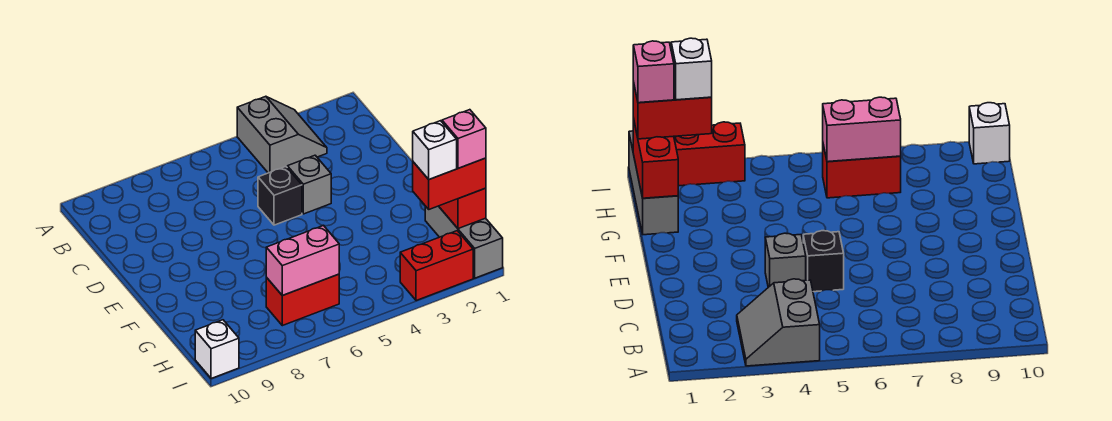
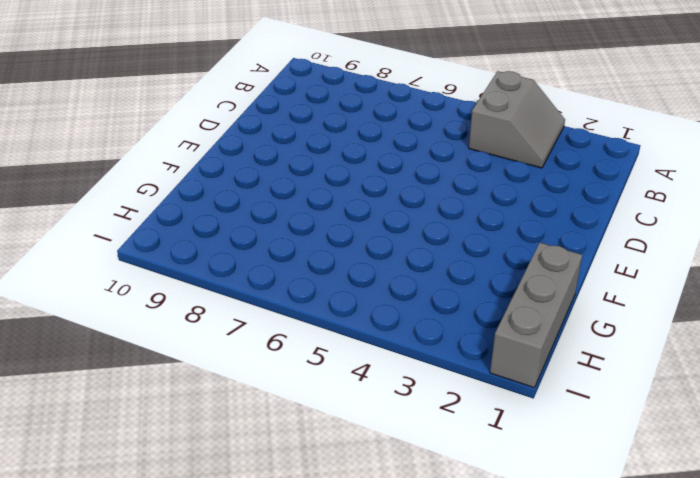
none -> grey 1x1 brick [287,155,331,214]
none -> black 1x1 brick [258,167,302,225]
none -> red 1x2 brick [266,274,339,326]

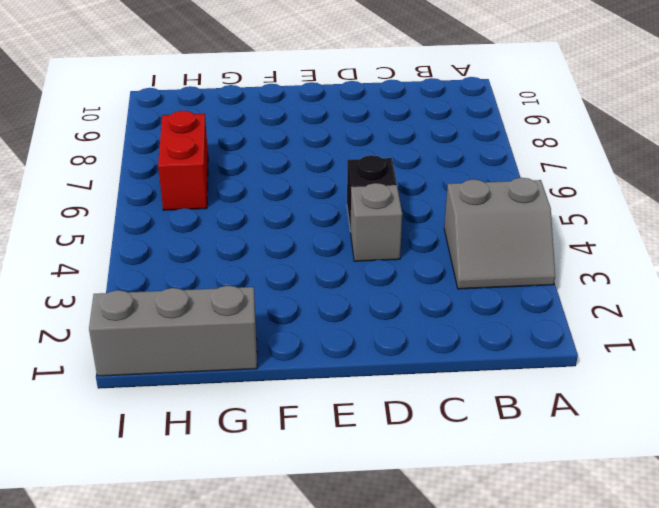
none -> red 1x2 brick [400,231,473,301]
none -> white 1x1 brick [195,320,239,379]
none -> red 1x2 brick [439,188,486,229]

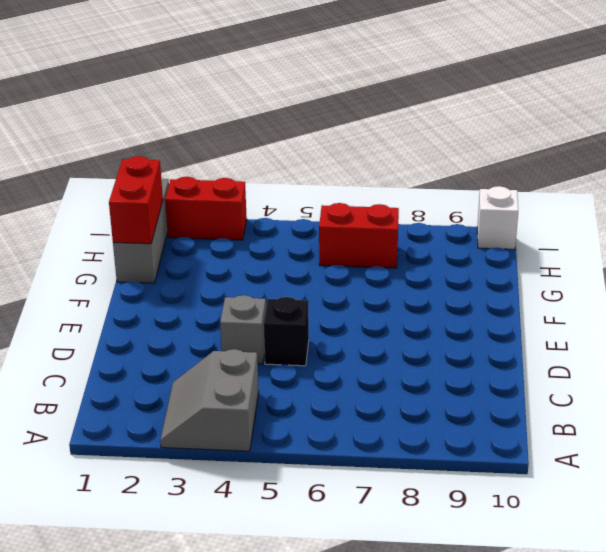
none -> pink 1x2 brick [266,225,339,296]
none -> red 1x2 brick [413,158,486,209]
none -> pink 1x1 brick [442,110,486,168]

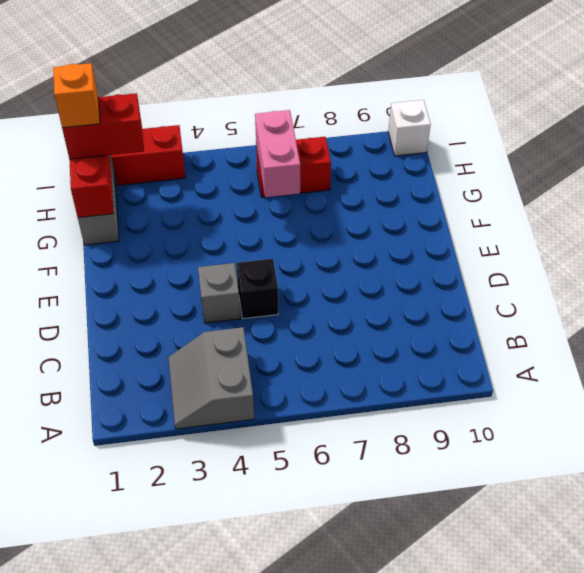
pink 1x2 brick [255,110,300,197] -> pink 1x2 brick turned to [266,225,339,296]
orange 1x1 brick [53,63,100,128] -> pink 1x1 brick [442,110,486,168]
none -> white 1x1 brick [413,121,457,179]

